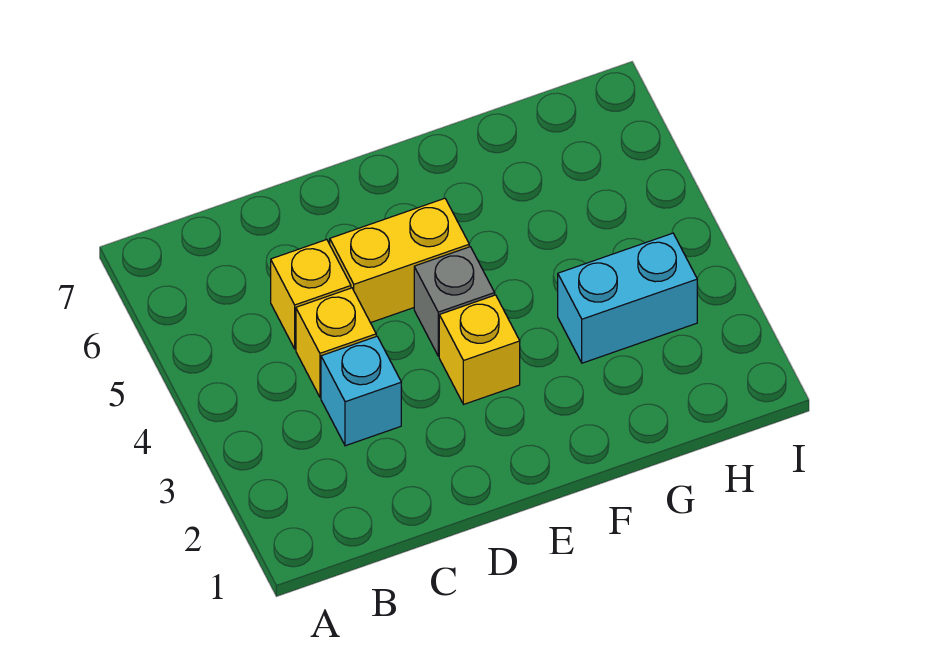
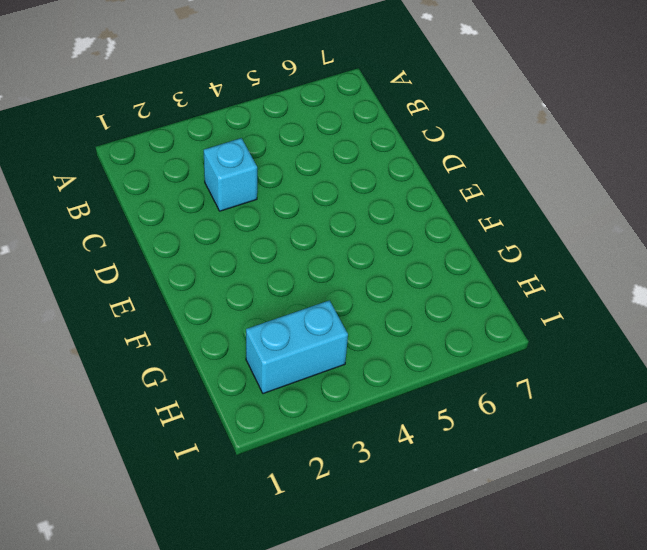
cyan 1x2 brick [246,300,348,394] -> cyan 1x2 brick turned to [558,233,697,363]
none -> yellow 1x1 brick [296,288,376,397]
none -> yellow 1x1 brick [271,240,351,349]

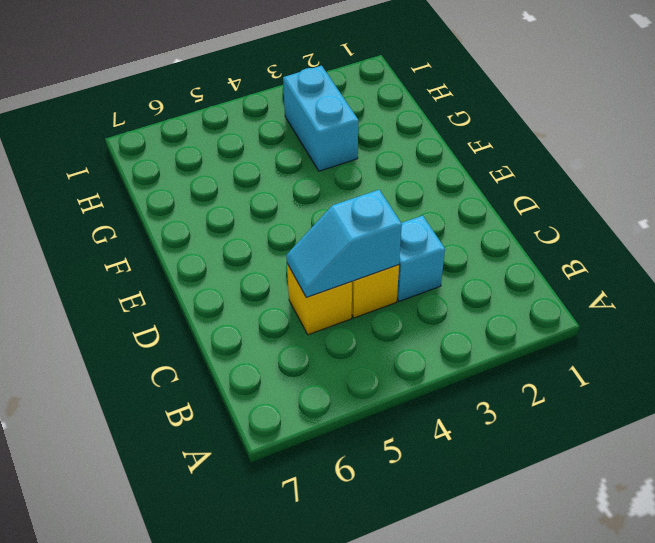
cyan 1x2 slope [286,190,402,298] -> none
none -> yellow 1x2 brick [330,198,469,323]
none -> yellow 1x1 brick [439,295,520,404]

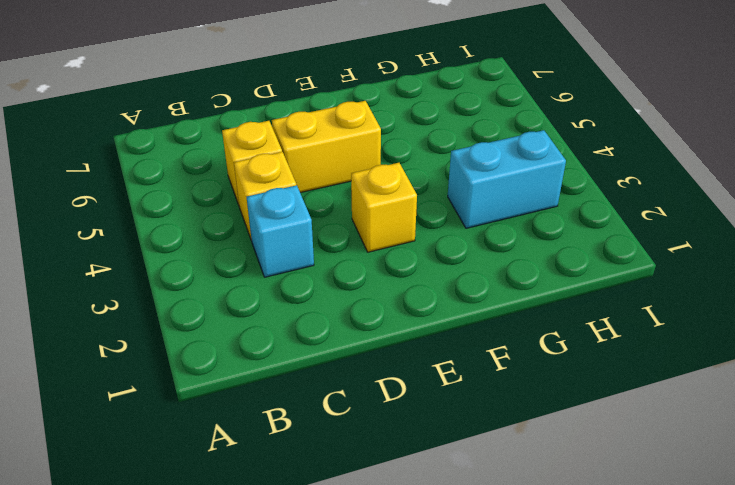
none -> grey 1x1 brick [414,247,495,356]

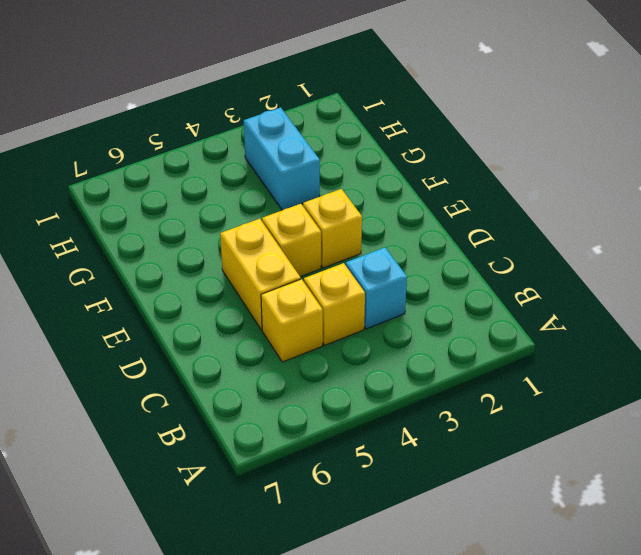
yellow 1x1 brick [262,204,321,277] -> grey 1x1 brick [414,247,495,356]

